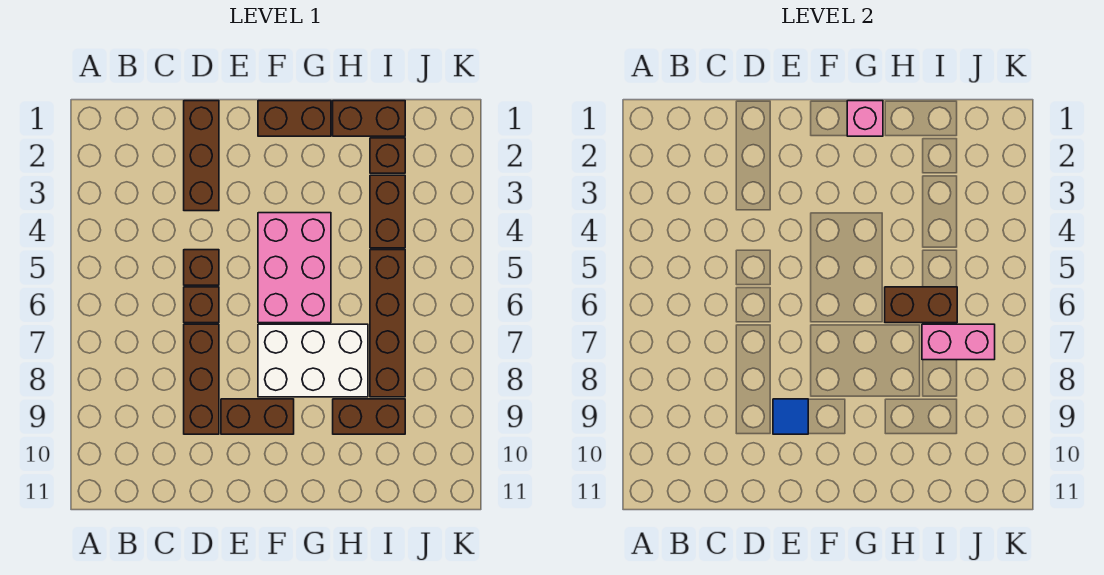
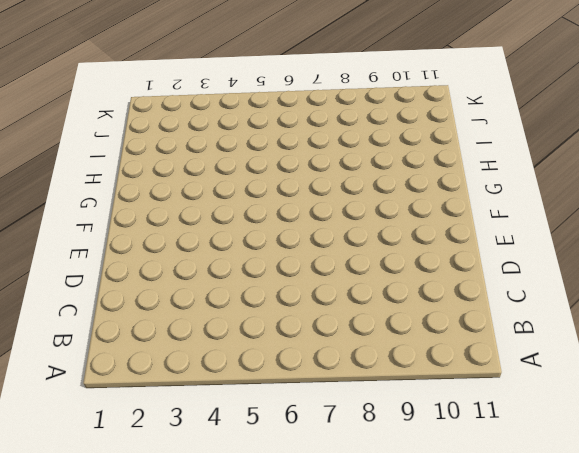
none -> brown 1x3 brick [184,101,219,211]
none -> brown 1x1 brick [184,250,219,285]
none -> brown 1x1 brick [184,287,219,323]

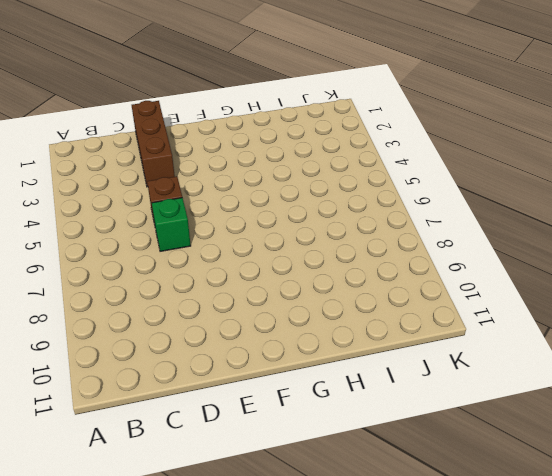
green 1x1 brick [152,198,191,251] -> brown 1x1 brick [184,287,219,323]
none -> brown 1x3 brick [184,324,219,434]
none -> brown 1x2 brick [221,399,294,434]
none -> brown 1x2 brick [258,101,331,136]

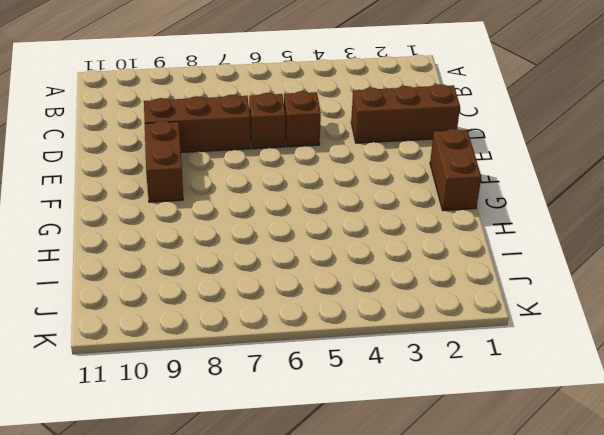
none -> pink 2x3 brick [258,213,331,323]
none -> white 2x3 brick [258,324,368,397]
none -> brown 1x2 brick [333,101,405,136]

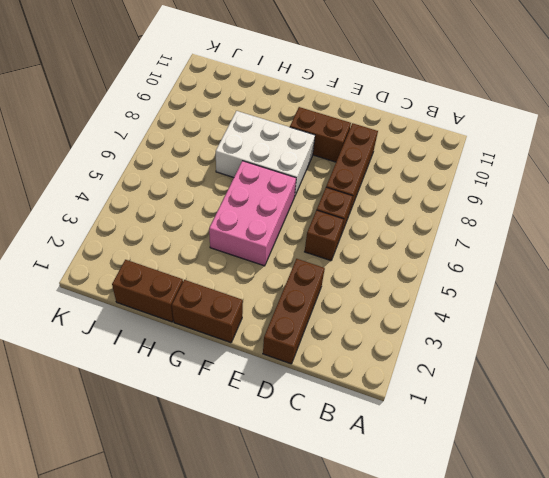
none -> brown 1x2 brick [333,399,405,434]
none -> brown 1x1 brick [370,138,405,173]
none -> brown 1x2 brick [370,175,405,248]

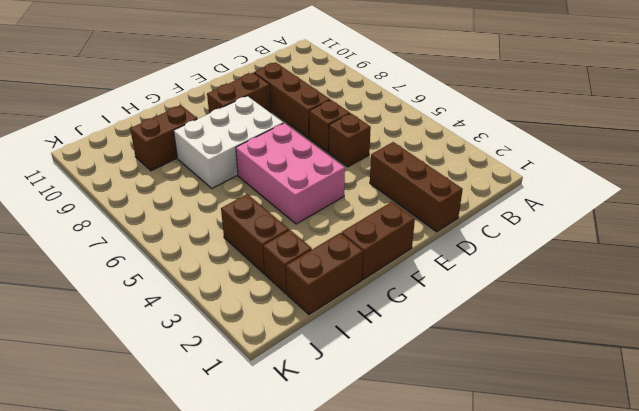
none -> brown 1x4 brick [370,250,405,397]
none -> blue 1x1 tile [773,399,808,434]
none -> pink 1x1 brick [847,101,883,136]

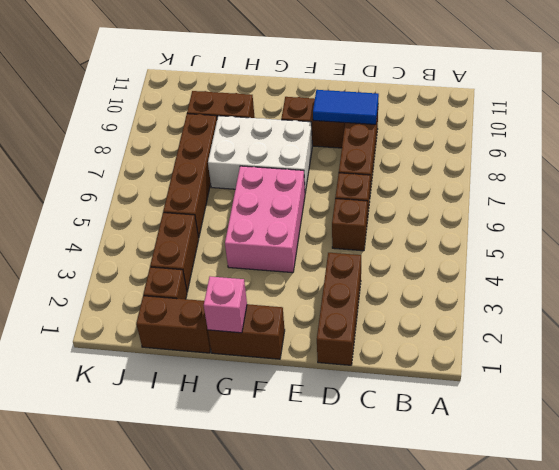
blue 1x2 tile [313,90,379,124] -> blue 1x1 tile [773,399,808,434]
none -> brown 1x2 brick [885,287,957,323]
none -> pink 1x2 brick [922,324,995,360]

